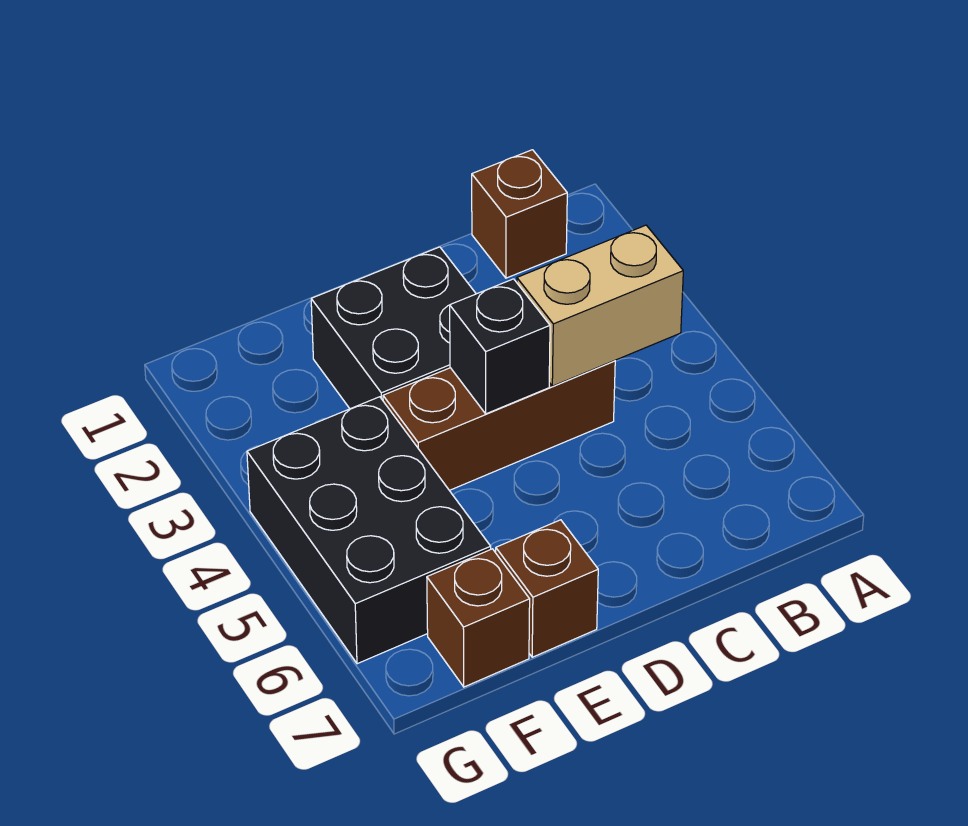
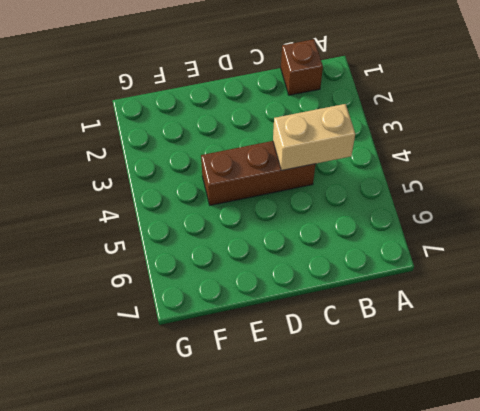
none -> black 2x2 brick [311,247,476,409]
none -> brown 1x1 brick [496,520,598,657]

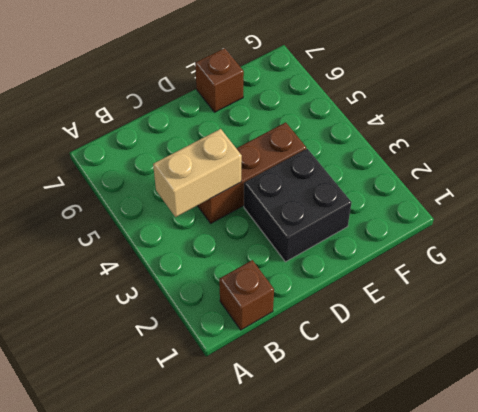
none -> black 2x3 brick [247,397,491,664]
none -> brown 1x1 brick [427,549,530,687]

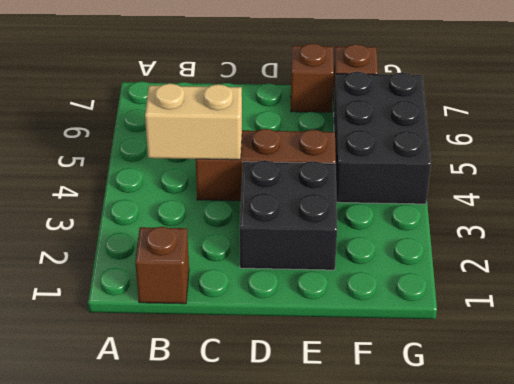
none -> black 1x1 brick [450,279,550,414]

